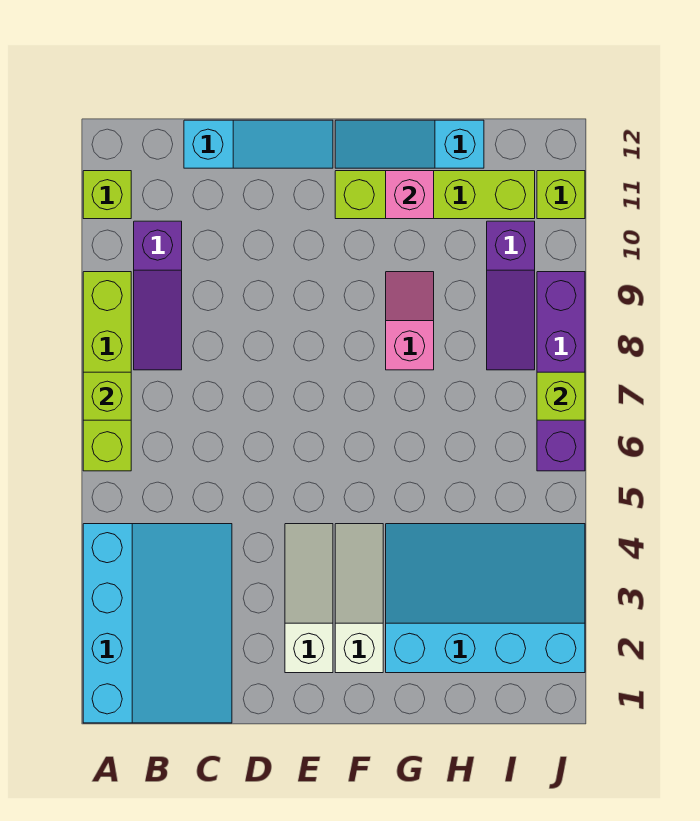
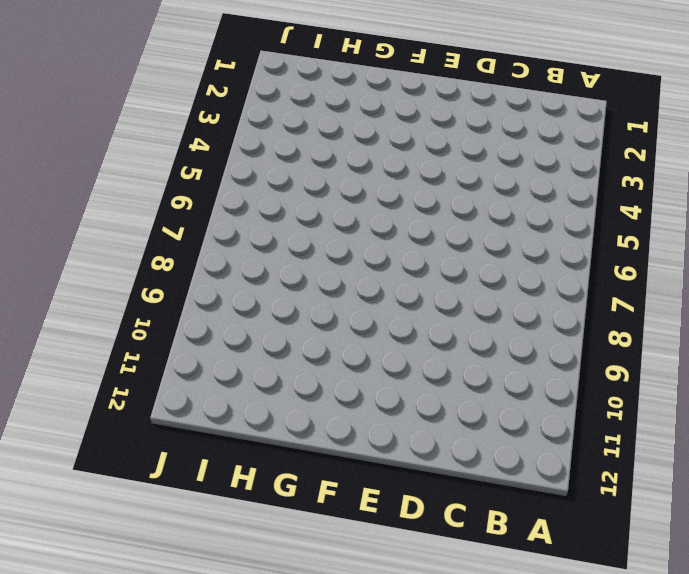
none -> cyan 3x4 slope [83,524,232,723]
none -> lime 1x4 brick [83,272,131,471]
none -> lime 1x1 brick [83,171,131,219]

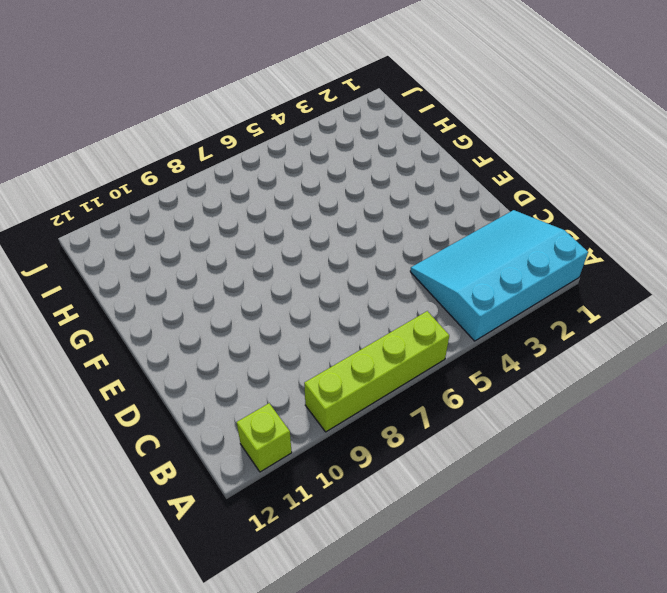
none -> purple 1x3 slope [134,221,182,370]
none -> cyan 1x3 slope [184,120,333,168]
none -> white 1x3 slope [285,524,333,673]

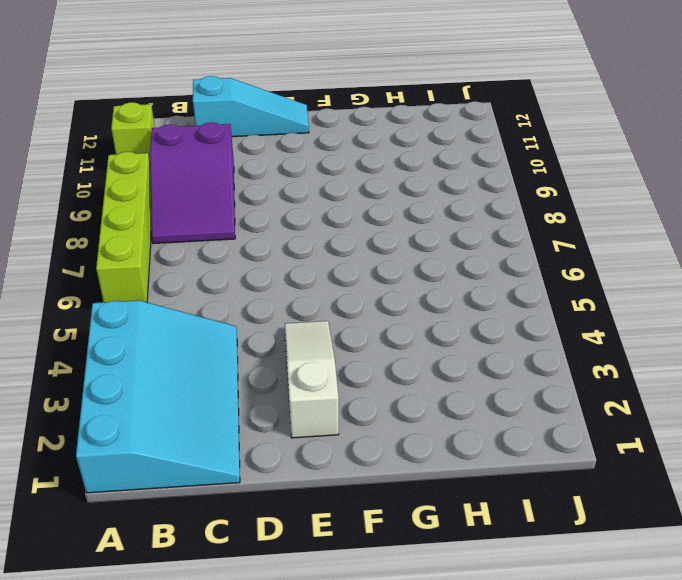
purple 2x3 slope [150,122,235,244] -> purple 1x3 slope [134,221,182,370]
none -> white 1x3 slope [335,524,383,673]
none -> lime 1x4 brick [335,171,535,219]
none -> cyan 1x3 slope [335,120,484,168]

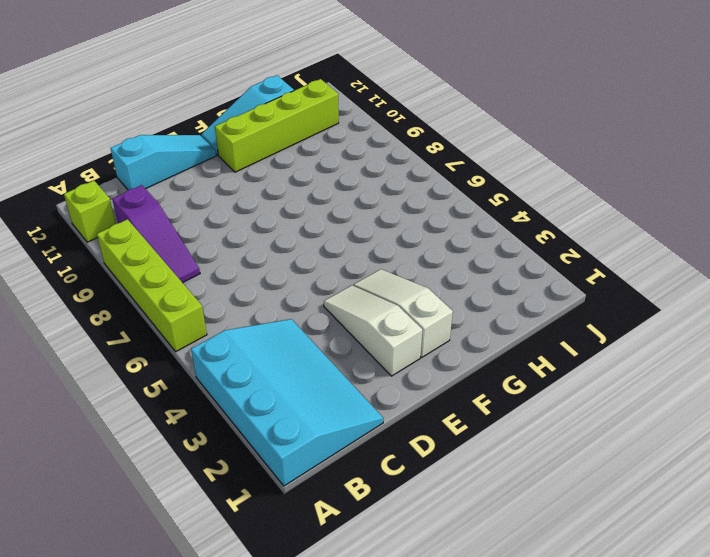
none -> cyan 3x4 slope [386,524,585,673]
none -> pink 1x2 slope [386,272,434,370]
none -> purple 1x3 slope [487,221,535,370]

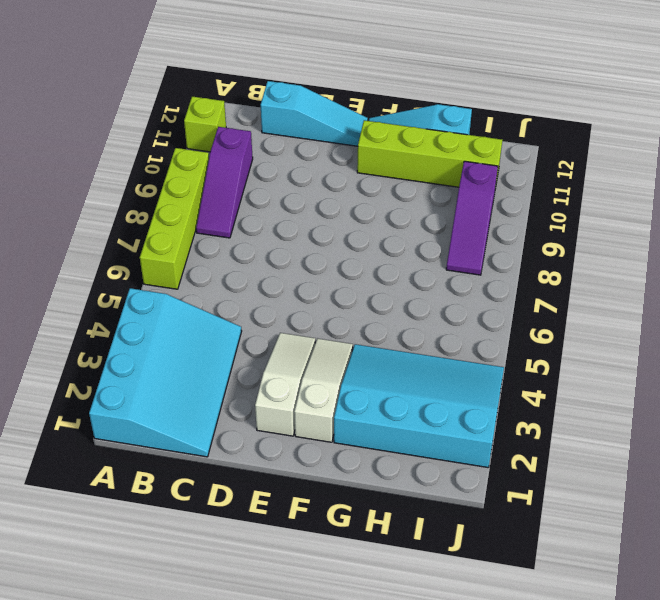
none -> pink 1x2 slope [386,272,434,370]
none -> purple 1x4 brick [537,272,585,471]
none -> lime 1x1 brick [537,171,585,219]

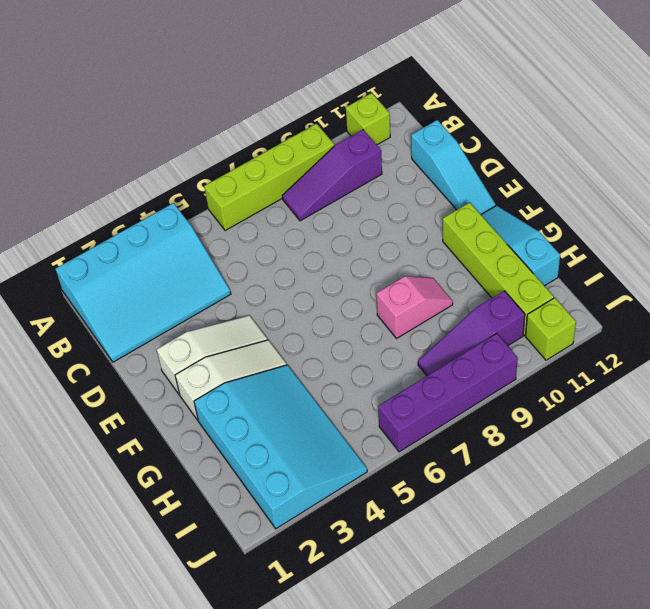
none -> lime 1x1 brick [83,372,131,420]
none -> pink 1x1 brick [386,171,434,219]
none -> lime 1x1 brick [537,372,585,420]

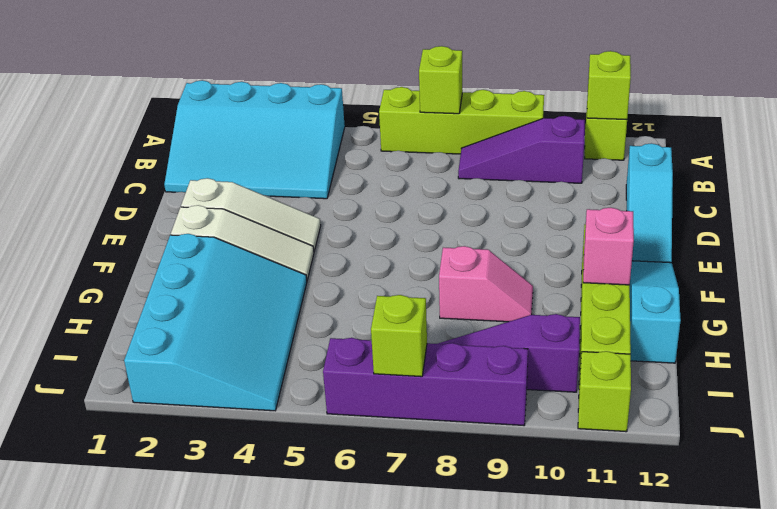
lime 1x1 brick [587,51,631,120] -> none

